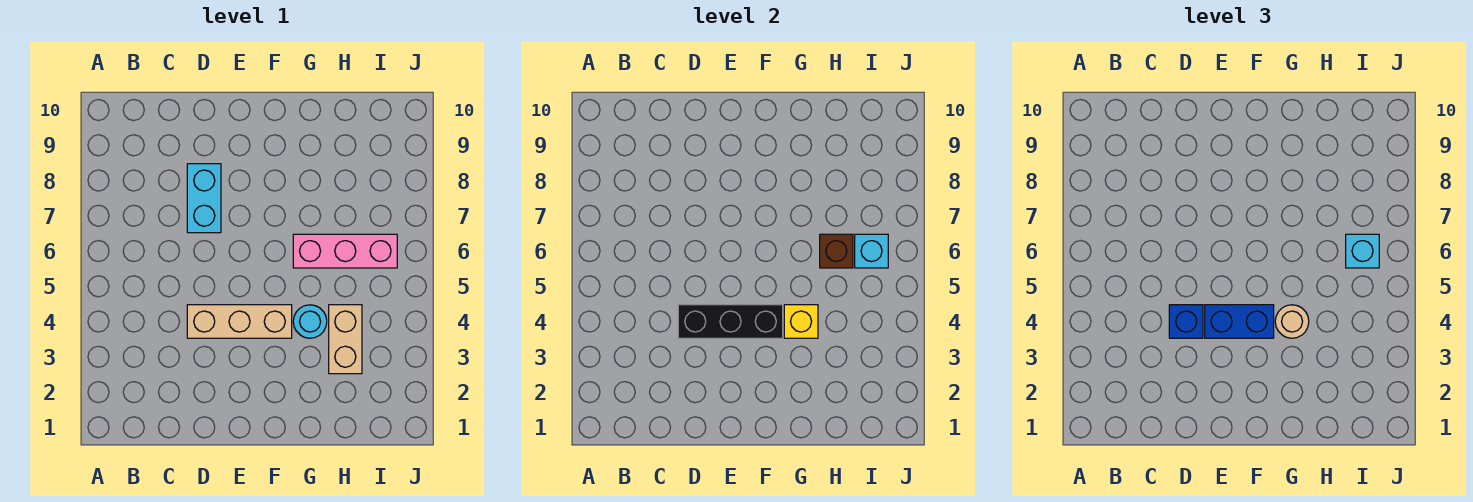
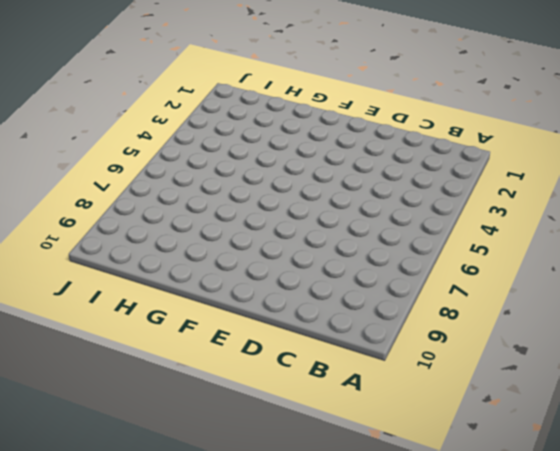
none -> tan 1x3 brick [187,305,292,338]
none -> cyan 1x2 brick [187,164,221,233]
none -> cyan 1x1 round brick [293,305,327,338]

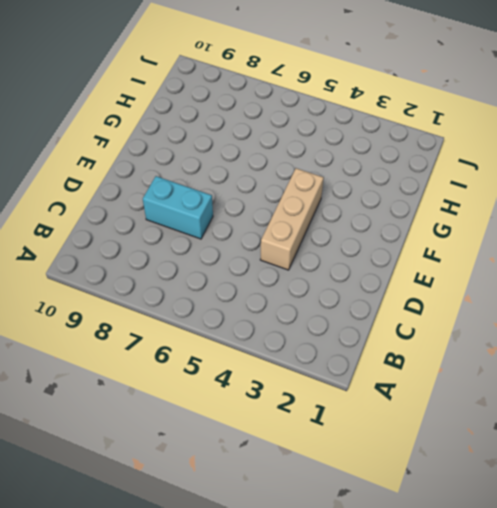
none -> cyan 1x1 round brick [293,305,327,338]
none -> pink 1x3 brick [293,234,397,268]
none -> tan 1x2 brick [329,305,362,374]

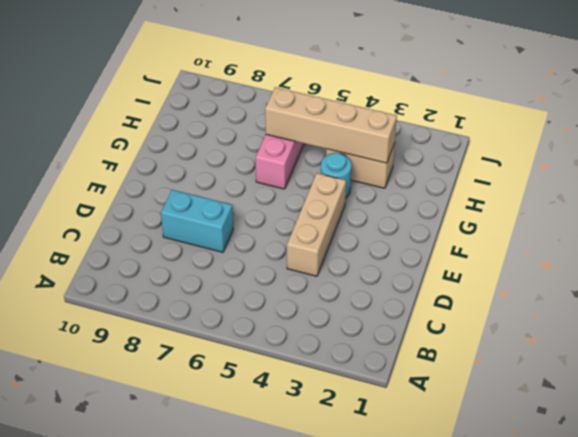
tan 1x4 brick [265,87,397,163] -> brown 1x1 brick [820,234,853,268]
none -> black 1x3 brick [678,305,783,338]
none -> yellow 1x1 brick [784,305,818,338]
none -> cyan 1x1 brick [855,234,888,268]

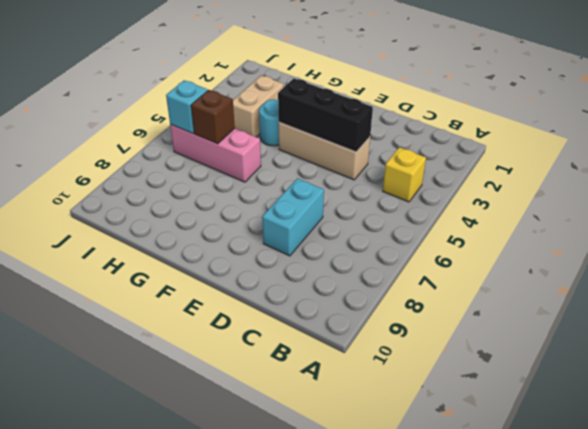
yellow 1x1 brick [383,147,426,202] -> yellow 1x1 brick moved to [784,305,818,338]
none -> blue 1x1 brick [1169,305,1203,338]
none -> blue 1x2 brick [1205,305,1274,338]
none -> tan 1x1 round brick [1275,305,1309,338]

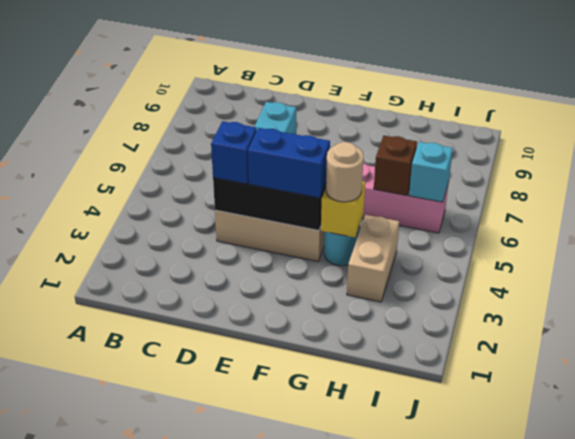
none -> cyan 1x1 brick [1346,234,1379,268]

